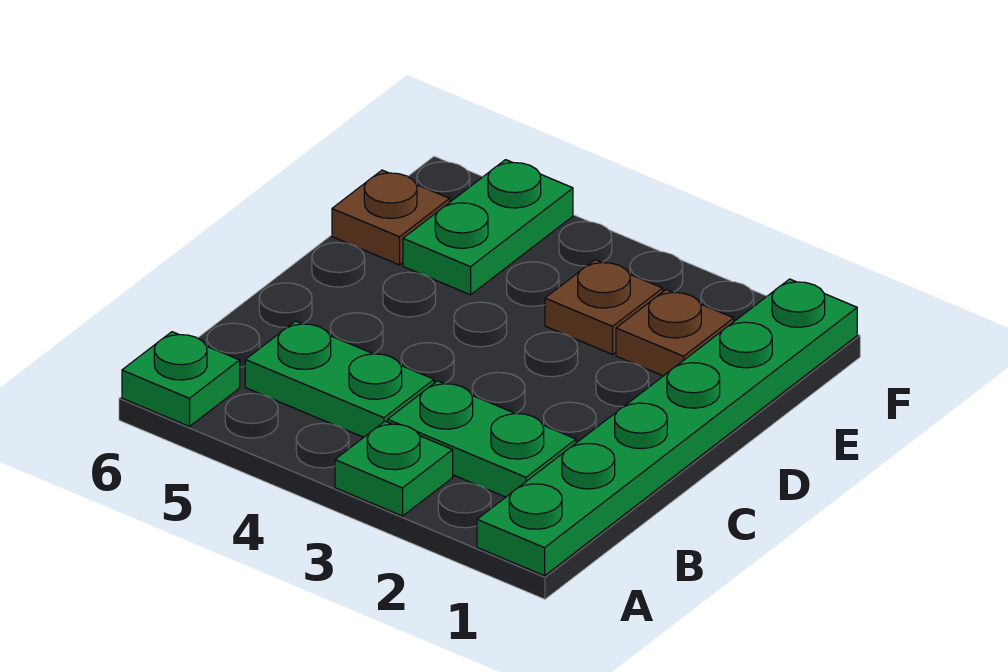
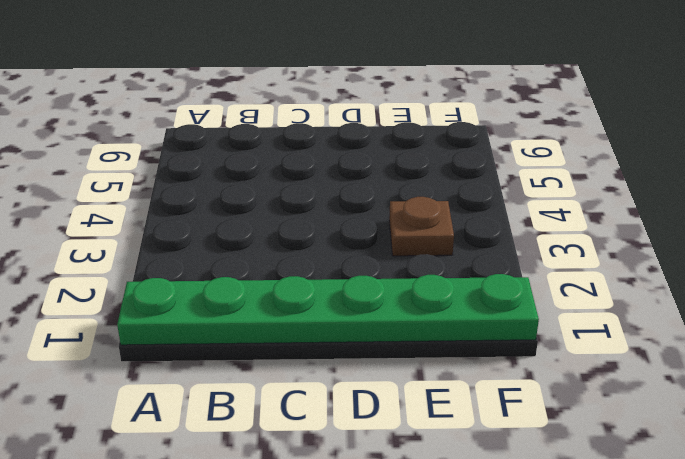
none -> green 1x1 plate [335,421,453,516]
none -> green 1x1 plate [122,332,240,426]

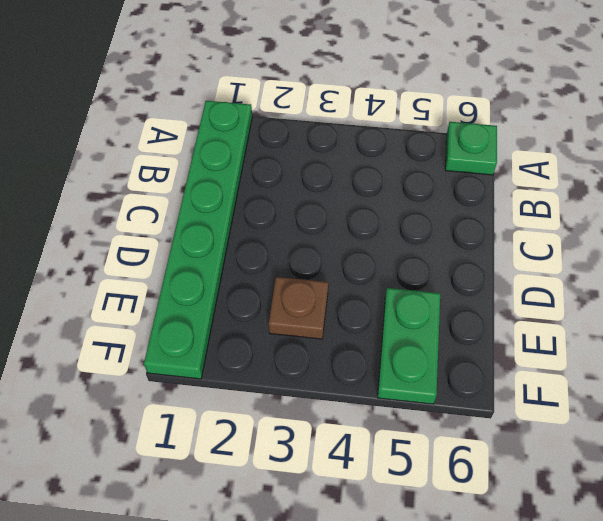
none -> green 1x1 plate [335,421,453,516]
none -> green 1x2 plate [387,381,576,497]

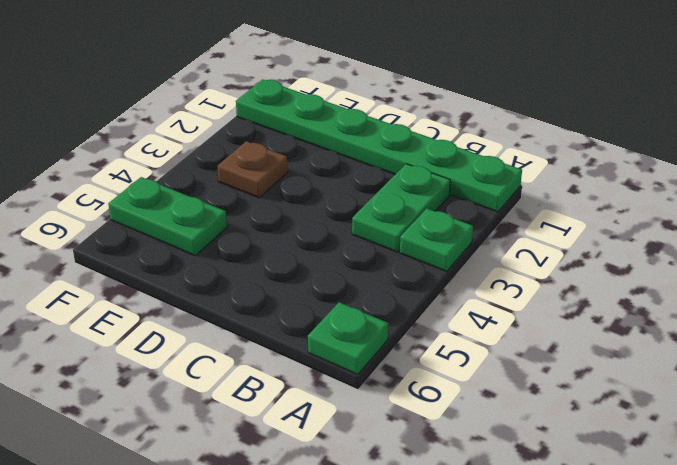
none -> green 1x2 plate [245,321,434,437]
none -> brown 1x1 plate [616,290,734,376]

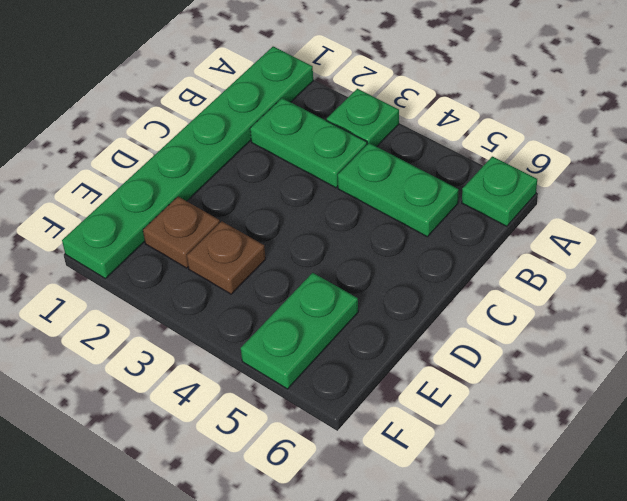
none -> brown 1x1 plate [332,170,450,265]

